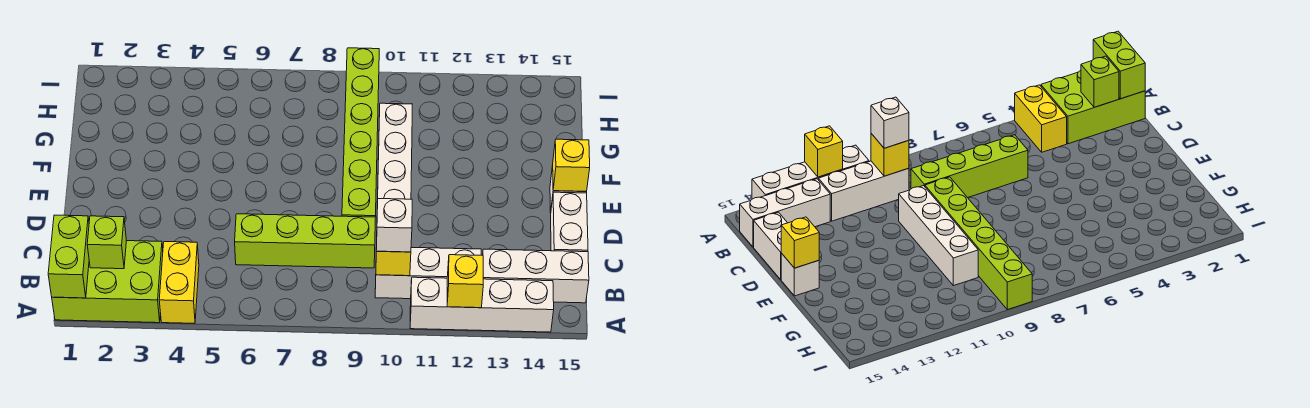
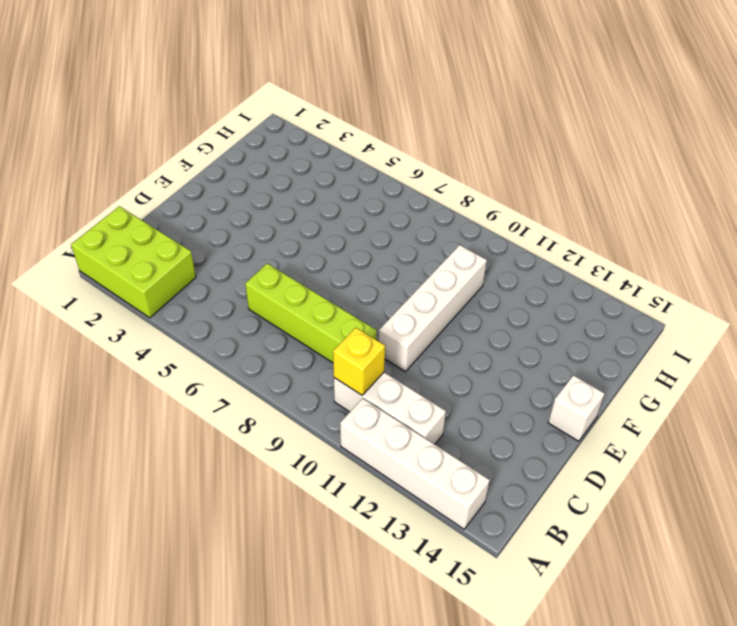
none -> yellow 1x2 brick [159,242,199,323]
none -> white 1x3 brick [483,249,589,303]
none -> white 1x2 brick [551,192,588,252]

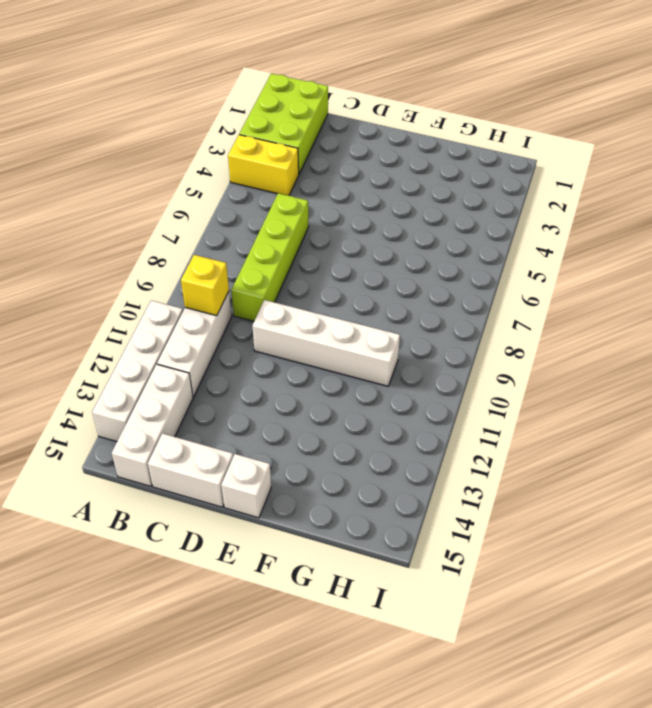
none -> lime 1x6 brick [342,48,379,217]
none -> lime 1x2 brick [48,215,89,298]
none -> yellow 1x1 brick [447,255,483,308]

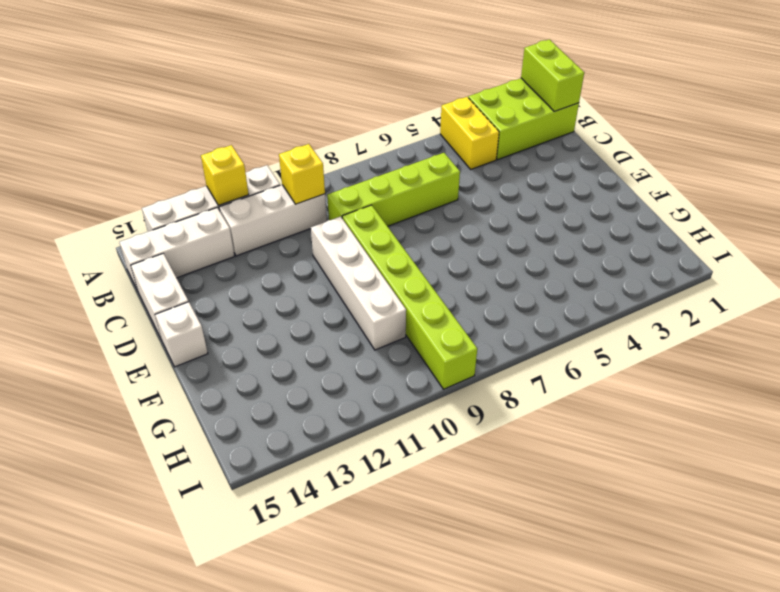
none -> lime 1x1 brick [87,216,126,269]
none -> yellow 1x1 brick [553,139,590,191]
none -> white 1x1 brick [376,199,412,252]

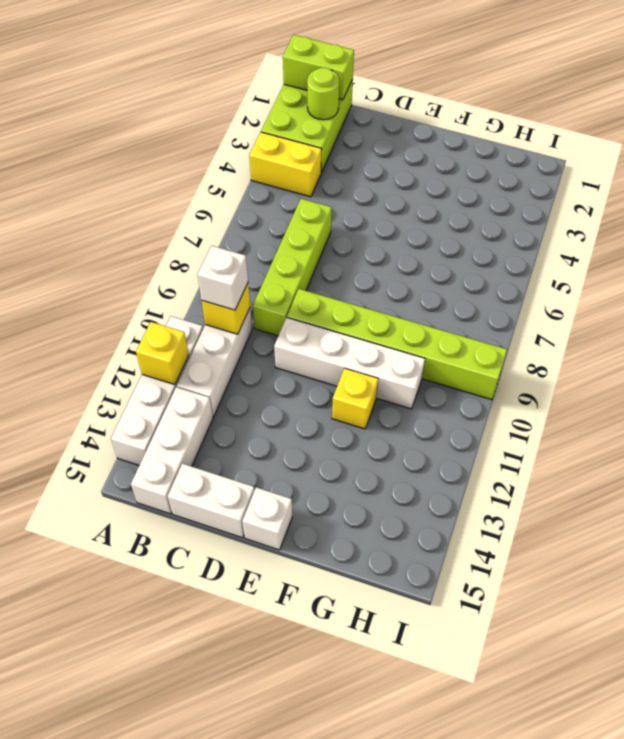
lime 1x1 round brick [307,68,339,120] -> lime 1x1 brick [87,216,126,269]
yellow 1x1 brick [332,368,378,429] -> yellow 1x1 brick moved to [553,139,590,191]

